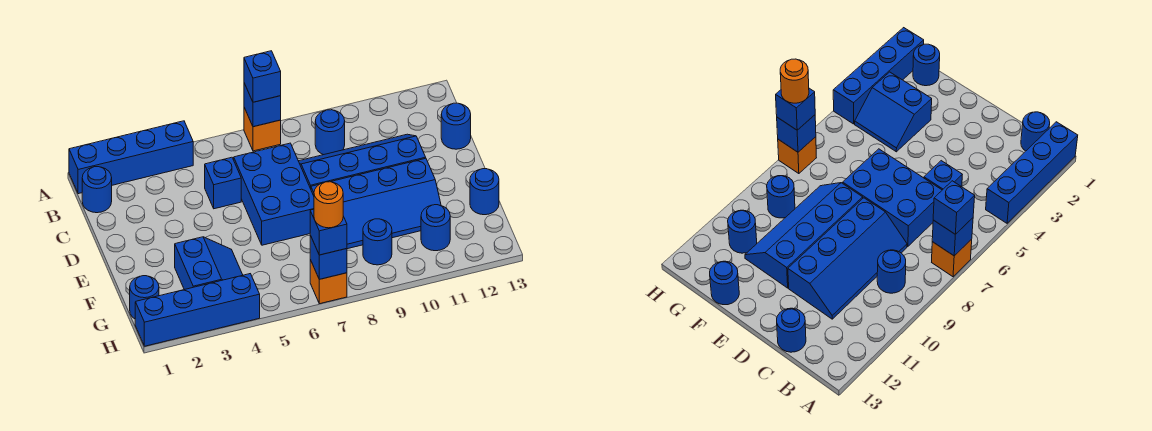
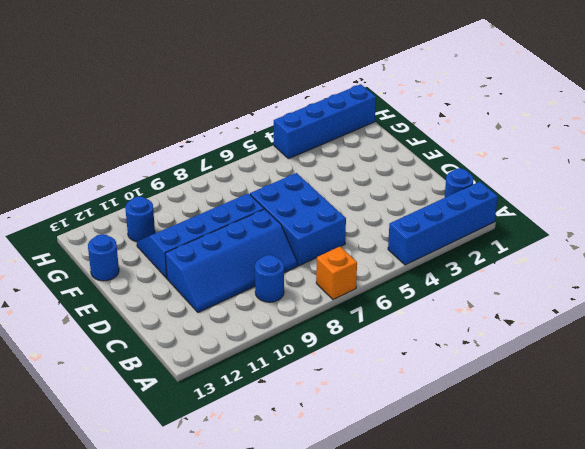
none -> blue 1x1 brick [205,157,241,209]
none -> blue 1x1 round brick [441,103,471,149]
none -> blue 2x2 slope [175,237,243,290]

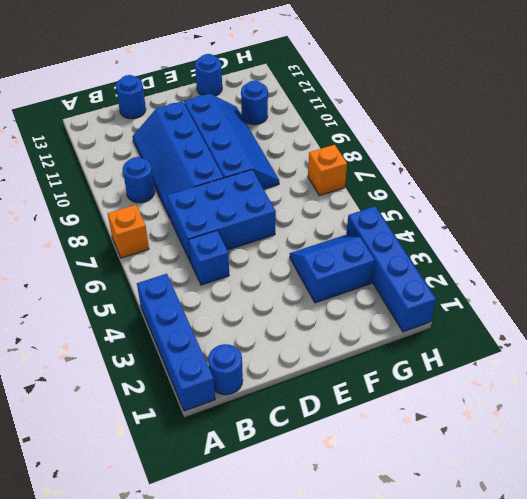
none -> blue 1x1 round brick [130,276,159,319]
none -> blue 1x1 round brick [363,219,392,265]
none -> blue 1x1 brick [244,83,281,127]

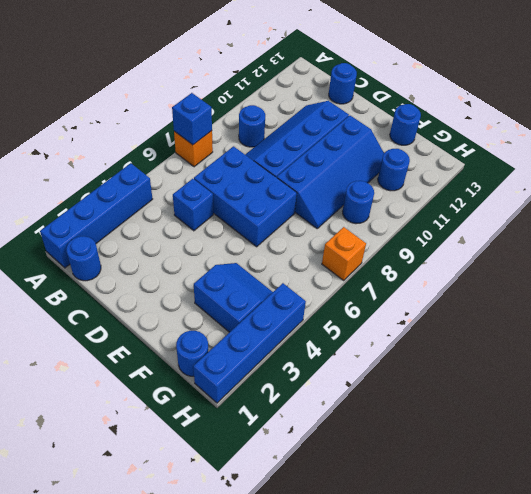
none -> blue 1x1 brick [310,235,347,279]
none -> blue 1x1 brick [244,51,281,102]
none -> blue 1x1 brick [310,209,347,255]

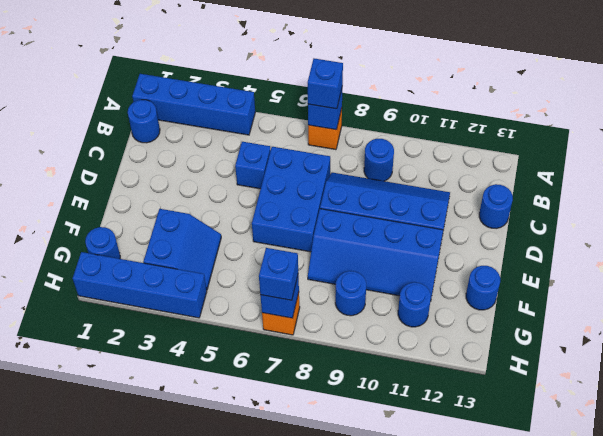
none -> orange 1x1 round brick [314,182,343,228]

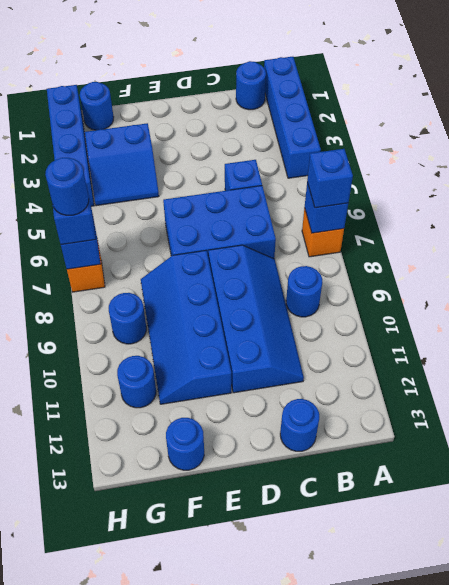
blue 1x1 round brick [45,158,89,215] -> orange 1x1 round brick [314,182,343,228]

